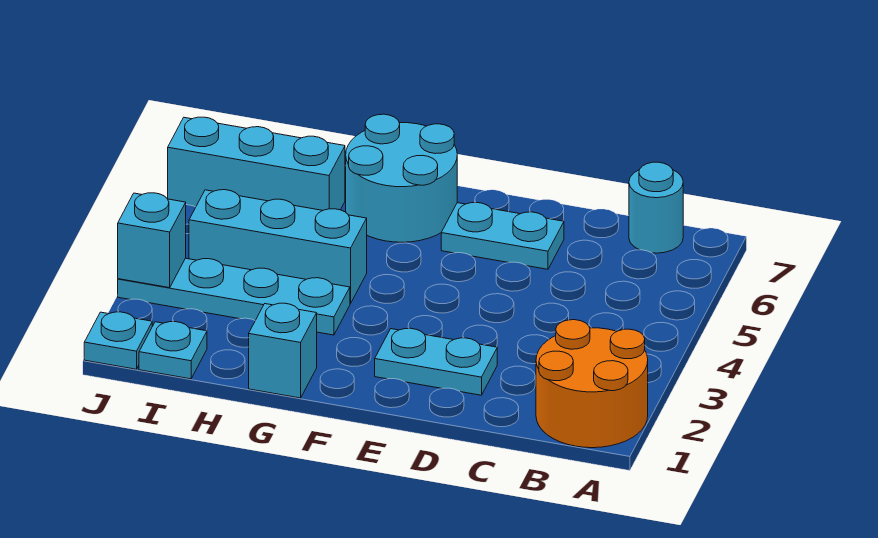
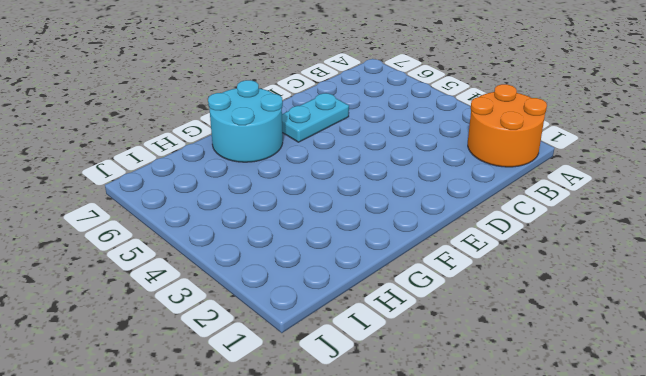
none -> cyan 1x1 round brick [629,162,683,253]
none -> cyan 1x2 plate [375,328,497,395]
none -> cyan 1x1 brick [249,303,317,398]

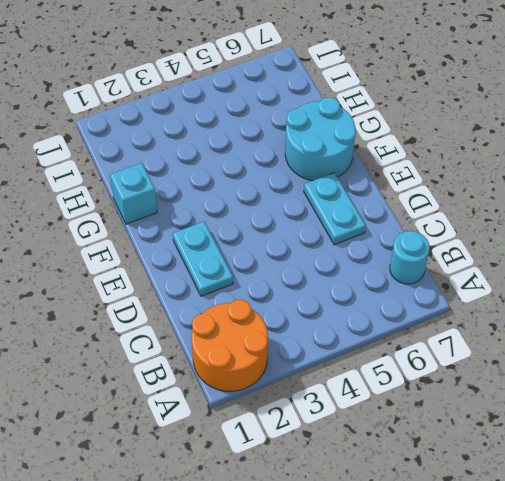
none -> cyan 1x4 plate [118,258,350,335]
none -> cyan 1x3 brick [189,190,367,304]
none -> cyan 1x3 brick [168,117,345,211]

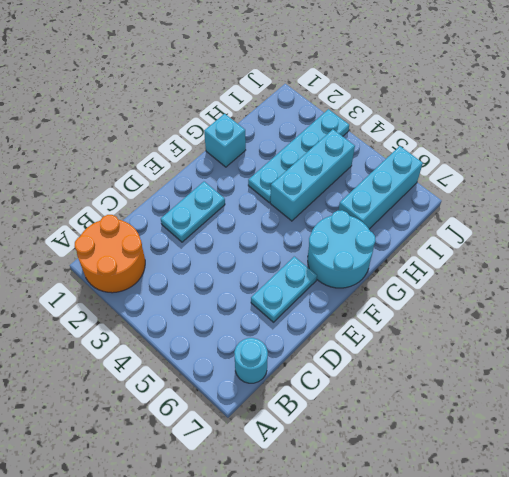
none -> cyan 1x1 plate [139,322,207,379]
none -> cyan 1x1 plate [84,312,152,369]
none -> cyan 1x1 brick [118,193,186,288]

